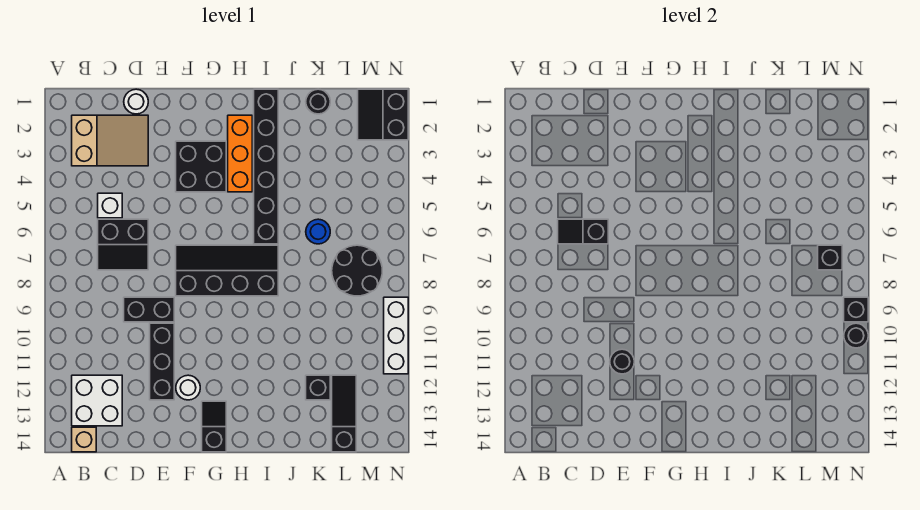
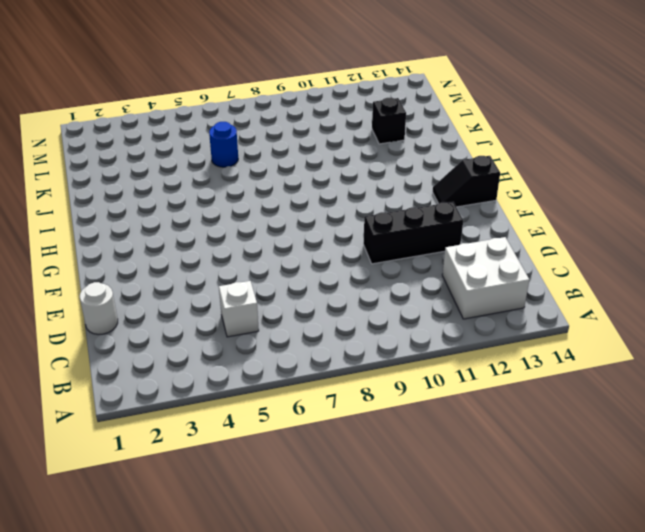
none -> tan 2x3 slope [72,115,148,166]
none -> tan 1x1 brick [72,427,96,452]
none -> black 2x2 slope [98,219,148,270]

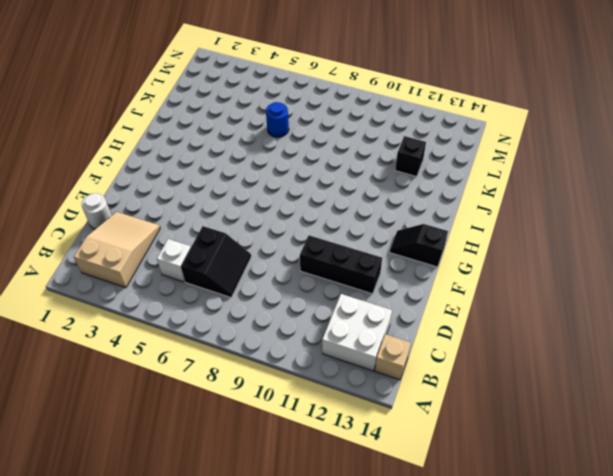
none -> black 1x2 brick [124,297,174,322]
none -> black 2x2 brick [176,141,226,192]
none -> black 2x4 slope [176,245,278,296]

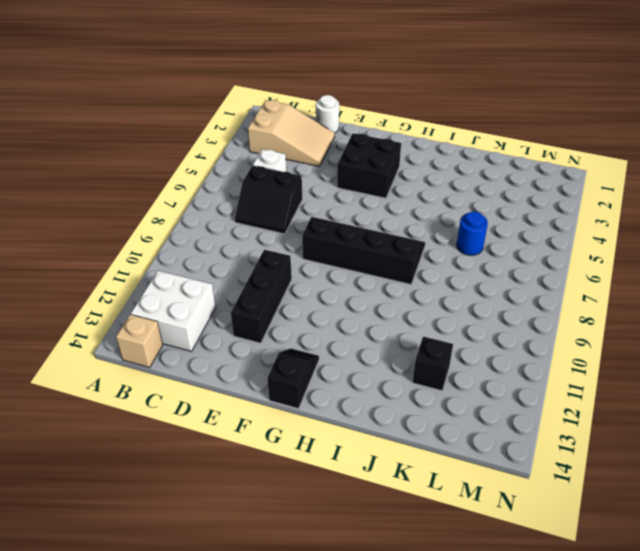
none -> black 1x2 brick [124,297,174,322]
none -> white 1x1 round brick [176,375,200,400]
none -> orange 1x3 brick [228,115,252,192]

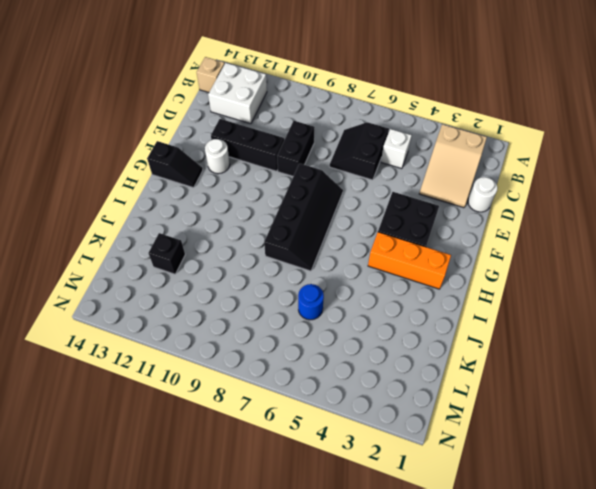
none -> black 1x6 brick [254,89,278,244]
none -> black 1x1 round brick [306,89,330,114]
none -> black 2x2 round brick [332,245,382,296]

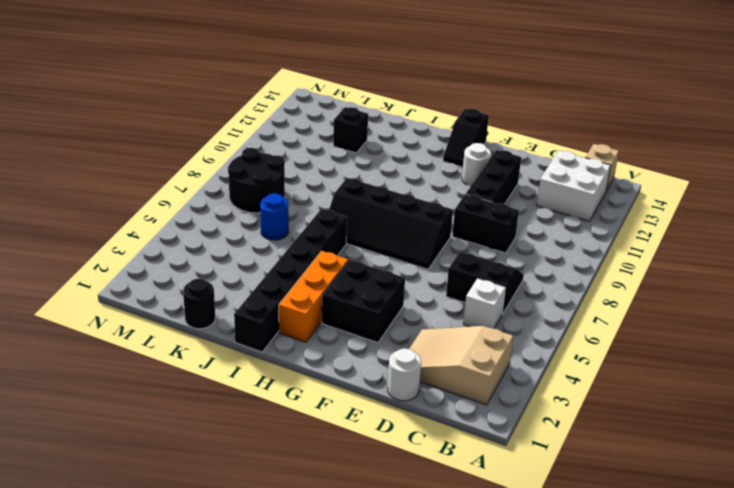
none -> black 1x3 slope [332,375,356,452]
none -> black 2x2 slope [358,89,408,140]
none -> white 1x3 brick [384,297,408,374]

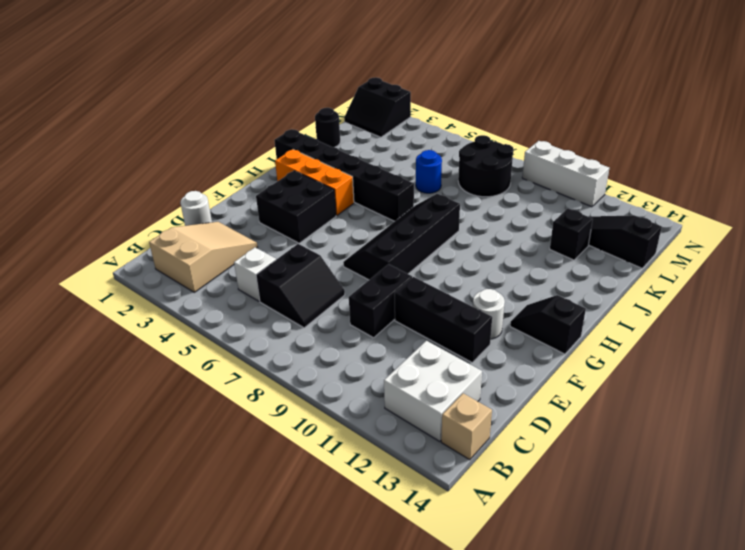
none -> black 1x2 slope [558,219,608,244]
none -> black 1x1 round brick [610,349,634,374]
none -> black 1x1 brick [818,245,842,270]

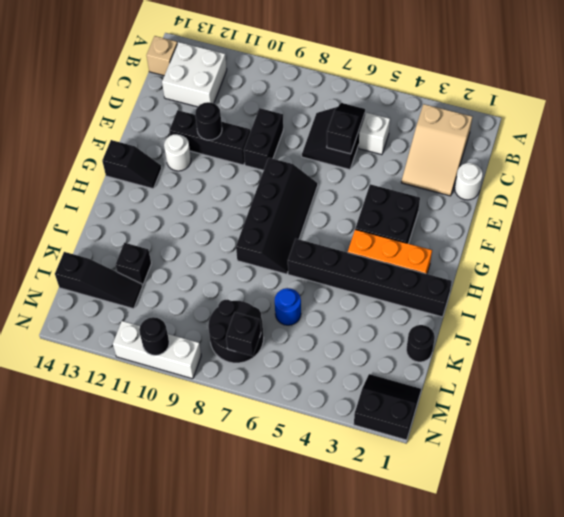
none -> black 1x1 brick [844,297,868,322]

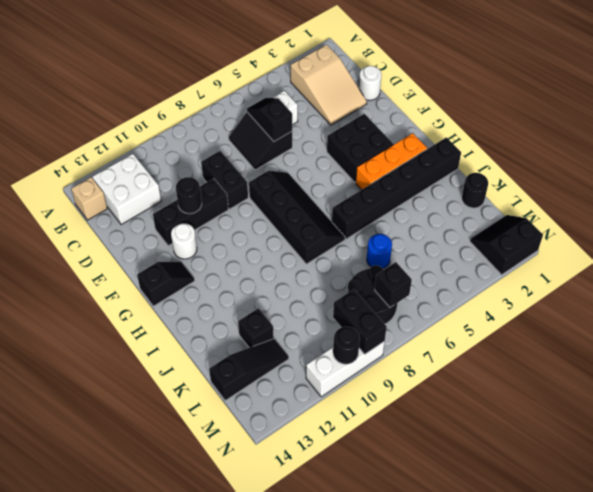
black 1x2 brick [333,289,387,354] -> black 1x1 brick [844,297,868,322]

